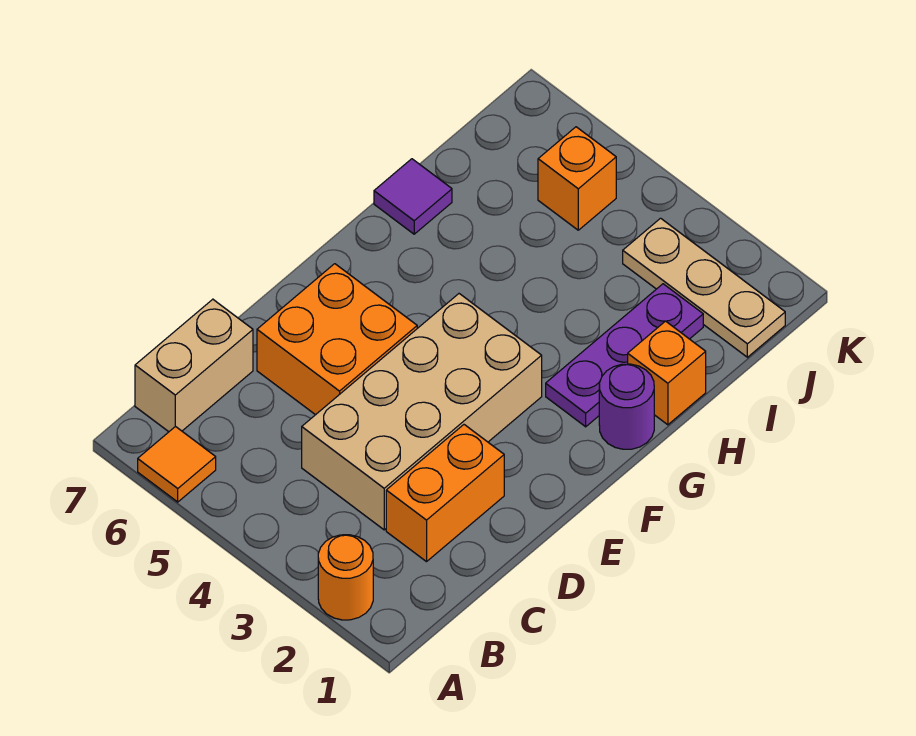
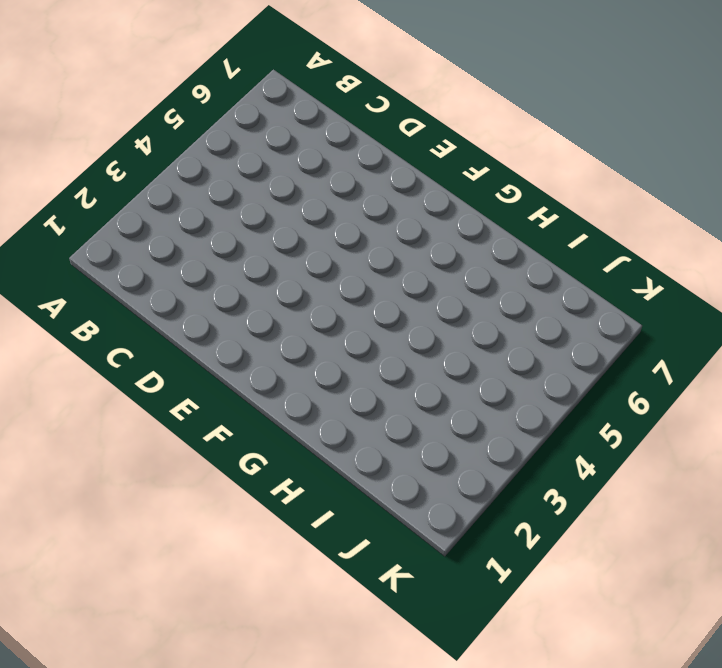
none -> orange 1x1 round brick [318,535,373,620]
none -> orange 1x1 tile [138,426,216,502]
none -> tan 1x2 brick [135,299,253,432]

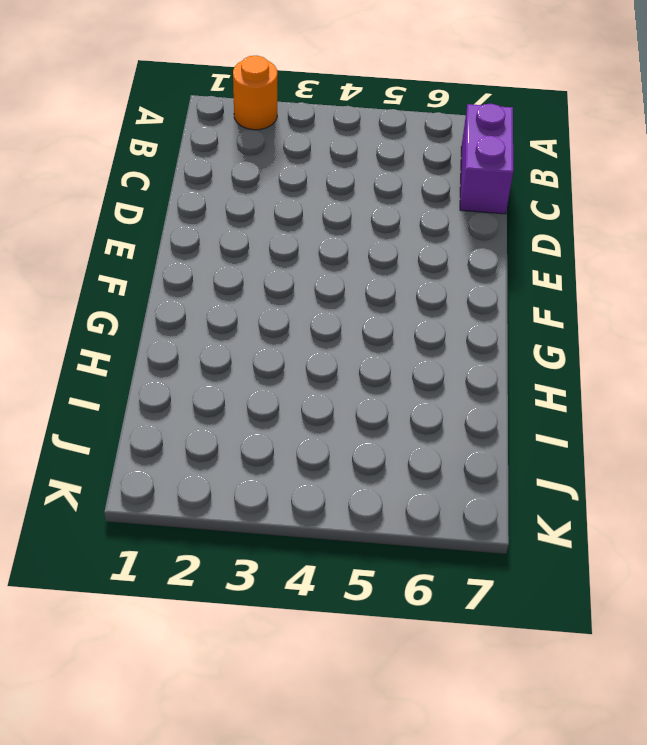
purple 1x2 brick [460,104,513,214] -> tan 1x2 brick [135,299,253,432]
none -> orange 1x1 tile [138,426,216,502]
none -> orange 1x2 brick [386,425,504,562]
none -> tan 2x4 brick [302,294,542,530]

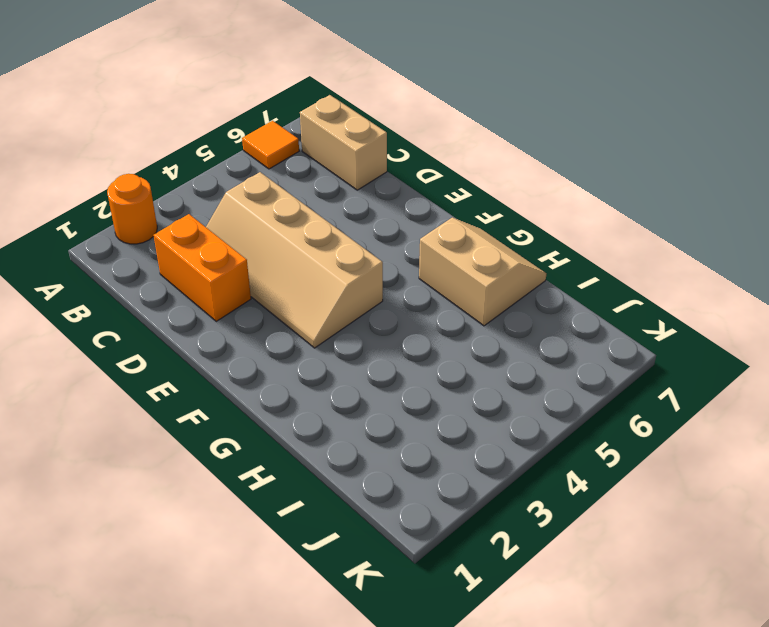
tan 2x4 slope [206,172,383,348] -> tan 2x4 brick [302,294,542,530]
tan 2x2 slope [419,218,546,326] -> purple 1x1 tile [374,159,452,234]
none -> orange 2x2 brick [257,264,417,415]
none -> purple 1x1 round brick [599,364,654,449]
none -> purple 1x3 plate [546,284,703,427]

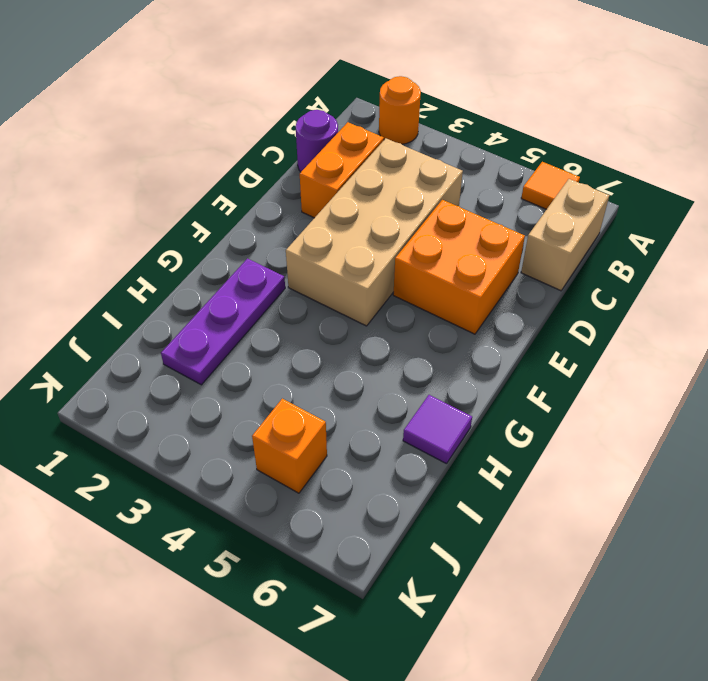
purple 1x1 round brick [296,110,338,172] -> purple 1x1 round brick moved to [599,364,654,449]
none -> orange 1x1 brick [628,321,706,425]
none -> tan 1x3 plate [623,218,785,357]

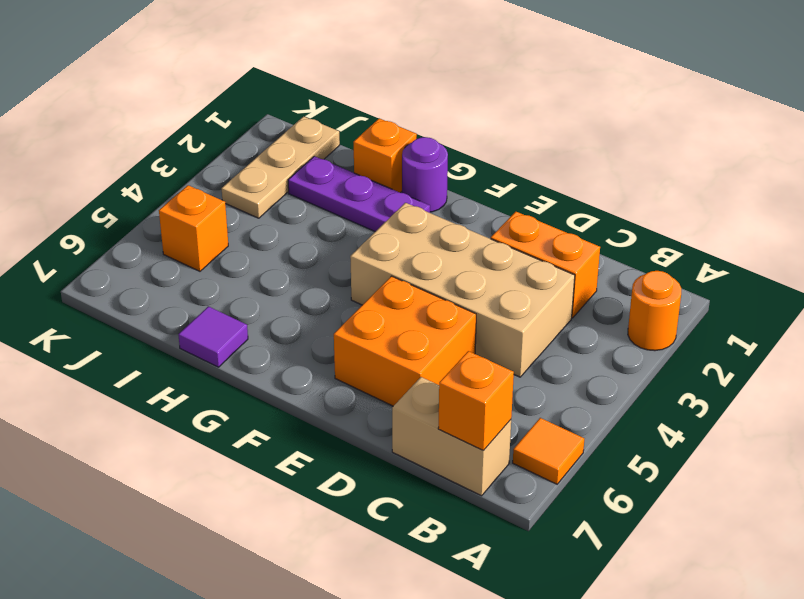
orange 1x1 brick [438,351,514,451] -> none

